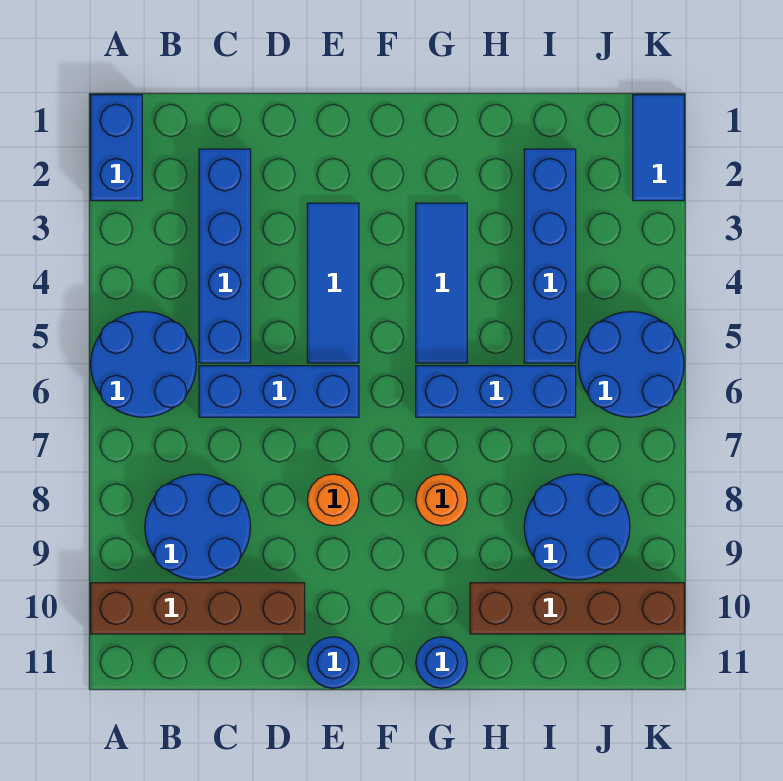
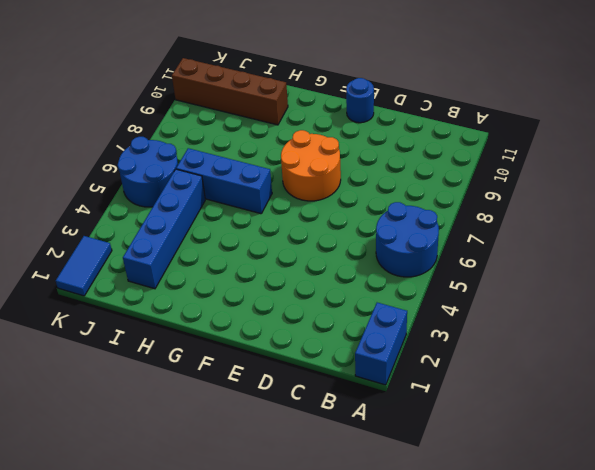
orange 2x2 round brick [281,130,341,201] -> orange 1x1 round brick [307,474,359,526]
none -> brown 1x4 brick [91,583,305,634]
none -> blue 2x2 round brick [145,474,251,580]
none -> blue 1x4 brick [199,149,251,363]

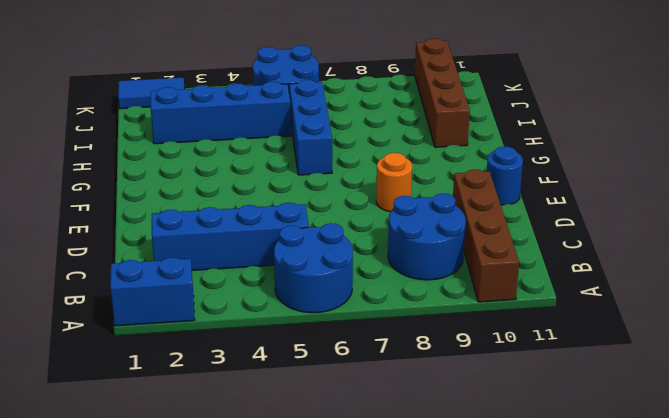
none -> blue 1x3 brick [199,366,359,417]
none -> blue 1x3 tile [307,203,359,363]
none -> blue 1x3 tile [416,203,467,363]

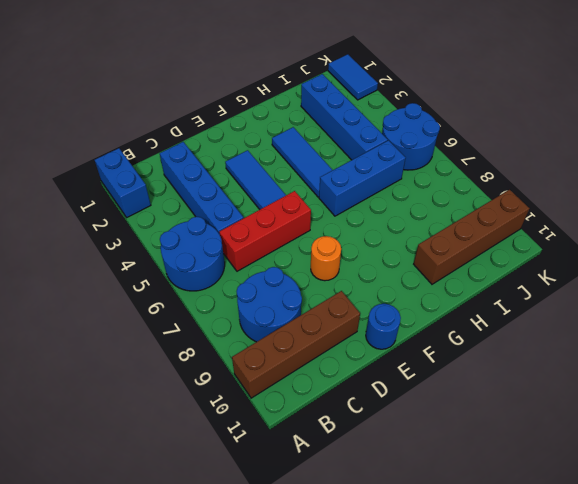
red 1x3 brick [219,191,311,271] -> blue 1x3 brick [199,366,359,417]
none -> orange 1x1 round brick [416,474,467,526]
none -> blue 1x1 round brick [416,637,467,688]
none -> blue 2x2 round brick [524,474,630,580]

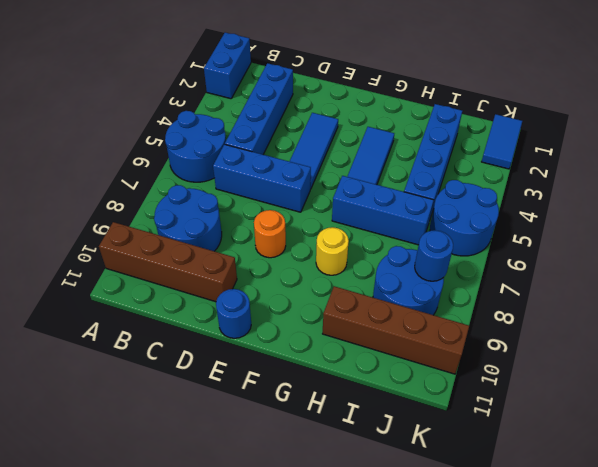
yellow 1x1 round brick [316,227,349,275] -> orange 1x1 round brick [416,474,467,526]
blue 1x1 round brick [415,230,453,281] -> blue 1x1 round brick moved to [416,637,467,688]

